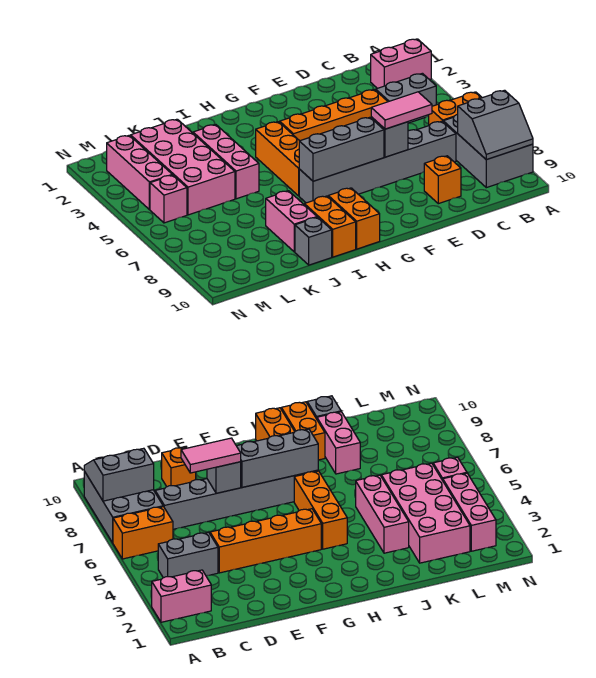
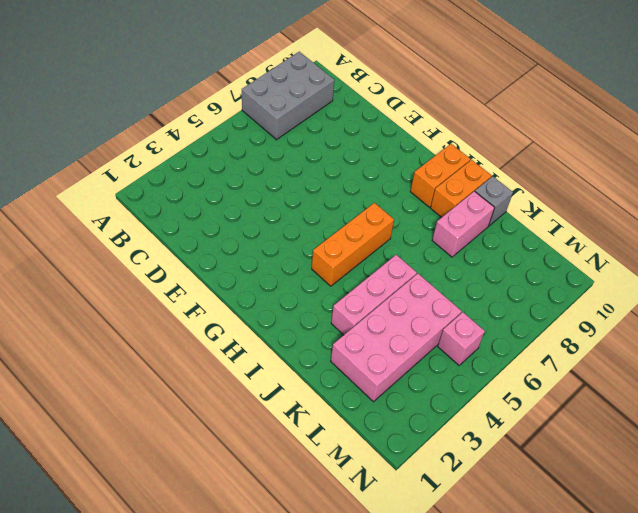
none -> pink 1x2 brick [371,39,431,88]
none -> orange 1x2 brick [429,92,482,125]
none -> grey 1x2 brick [376,73,436,123]

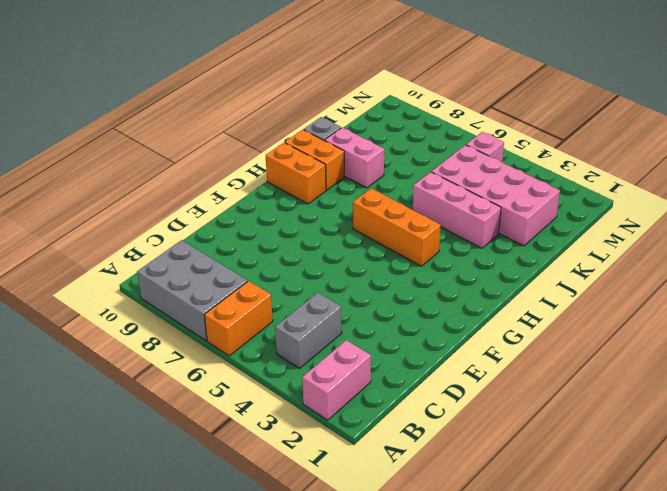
none -> grey 1x6 brick [299,121,456,203]
none -> orange 1x4 brick [280,90,388,141]
none -> orange 1x1 brick [424,156,461,204]

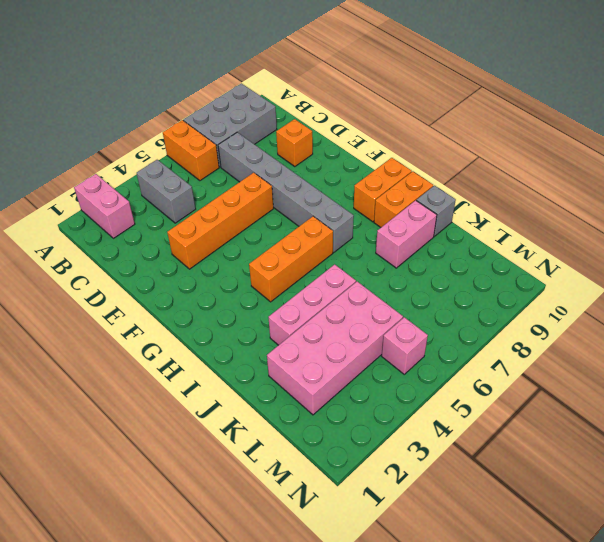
orange 1x4 brick [167,173,274,269] -> orange 1x4 brick turned to [280,90,388,141]
none -> pink 1x3 brick [107,135,172,210]
none -> grey 2x2 slope [458,90,533,160]
none -> grey 1x1 brick [371,117,408,157]

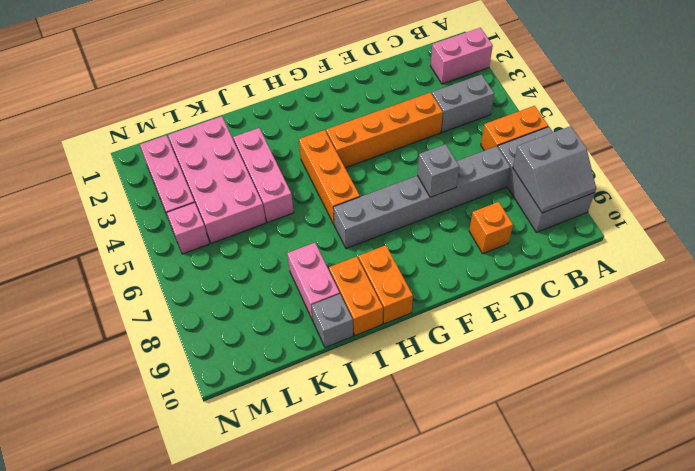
none -> grey 1x3 brick [299,117,384,181]
none -> pink 1x2 tile [371,92,432,129]

